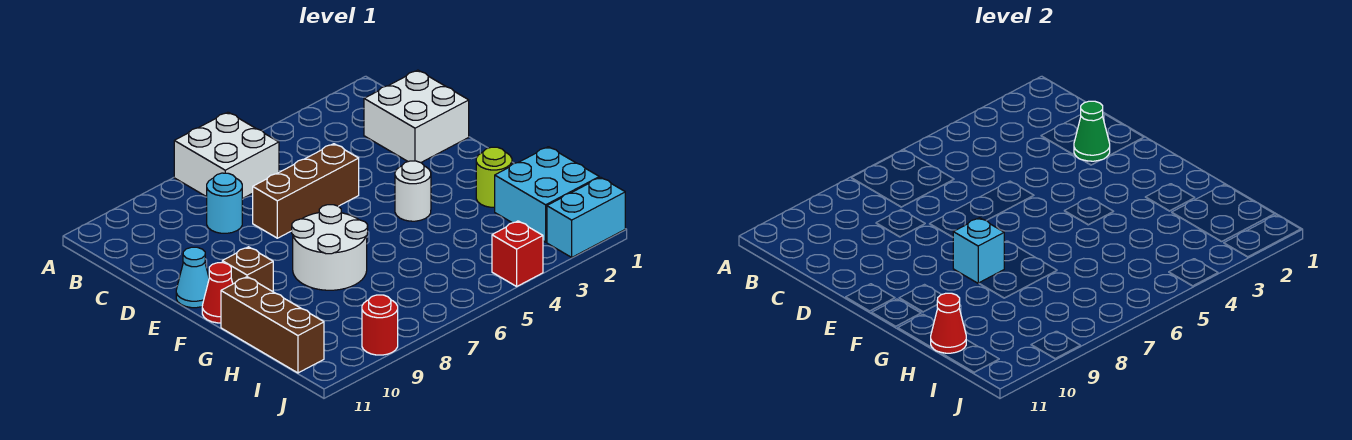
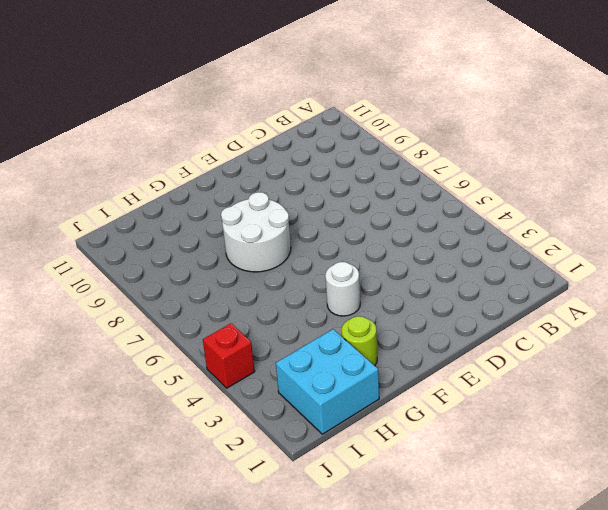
none -> white 2x2 brick [174,112,279,199]
none -> white 2x2 brick [364,70,469,163]
none -> cyan 1x1 round brick [207,173,242,233]

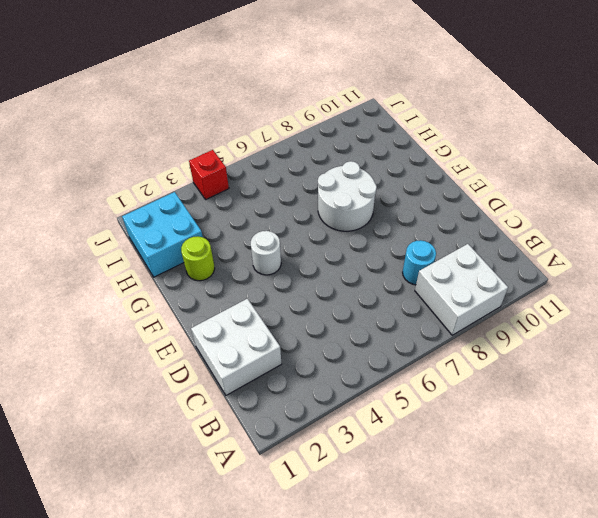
white 2x2 brick [415,244,508,335] -> white 2x2 brick moved to [174,112,279,199]
none -> brown 1x3 brick [253,144,359,238]
none -> cyan 1x1 cone [176,247,209,308]
none -> brown 1x1 brick [222,247,273,292]

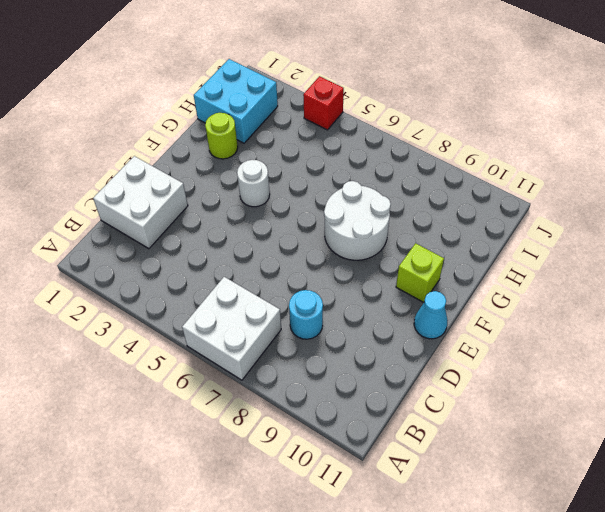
lime 1x1 brick [396,243,444,302] -> brown 1x1 brick [222,247,273,292]
none -> brown 1x3 brick [253,144,359,238]
none -> red 1x1 cone [202,263,233,323]
none -> brown 1x3 brick [221,277,324,373]

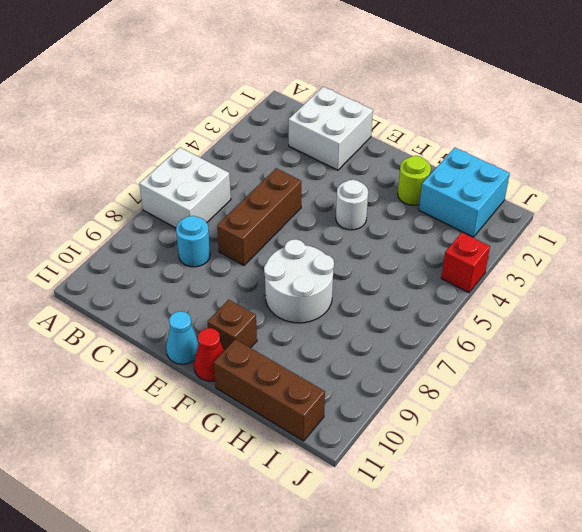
none -> cyan 1x2 brick [547,177,625,257]
none -> red 1x1 round brick [362,295,398,355]
none -> green 1x1 cone [1074,101,1110,161]

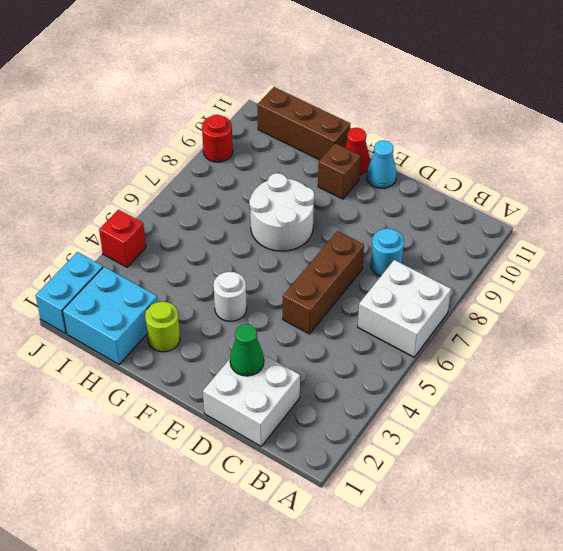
none -> cyan 1x1 brick [953,218,1004,283]
none -> red 1x1 cone [931,293,966,353]

